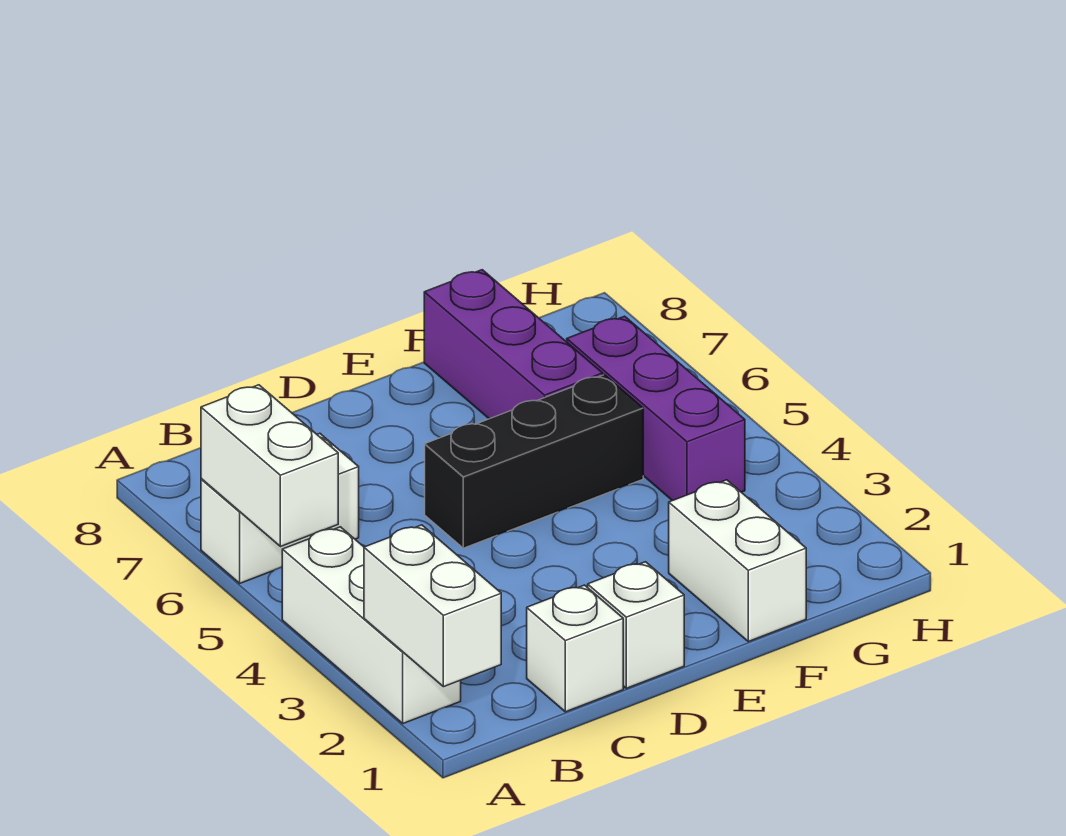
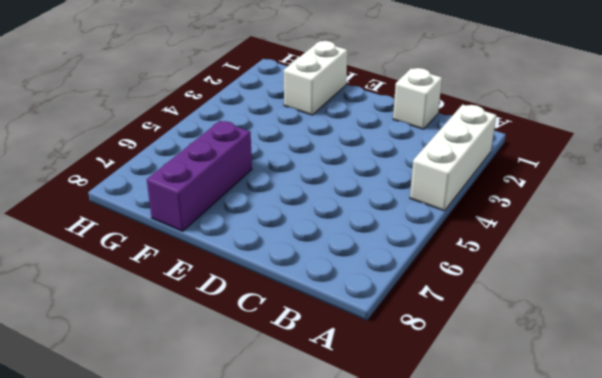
none -> white 1x2 brick [201,433,359,583]
none -> white 1x1 brick [588,562,684,688]

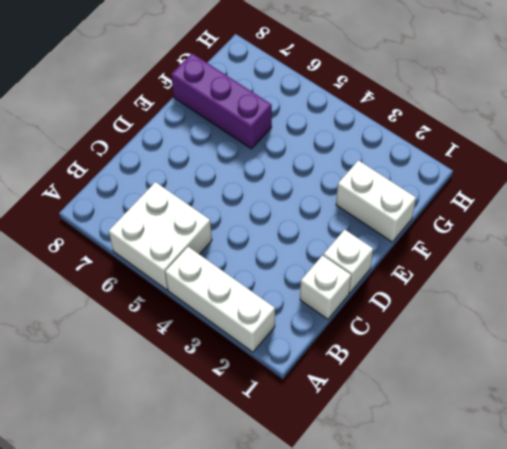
white 2x2 brick [109,182,212,290] -> white 1x2 brick [201,433,359,583]
none -> black 1x3 brick [425,375,643,548]
none -> purple 1x3 brick [567,316,745,501]

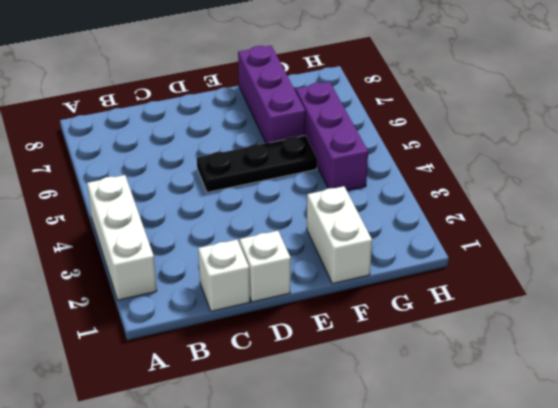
black 1x3 plate [197,136,317,192] -> black 1x3 brick [425,375,643,548]
none -> white 1x2 brick [201,433,359,583]
none -> white 1x2 brick [364,525,501,687]

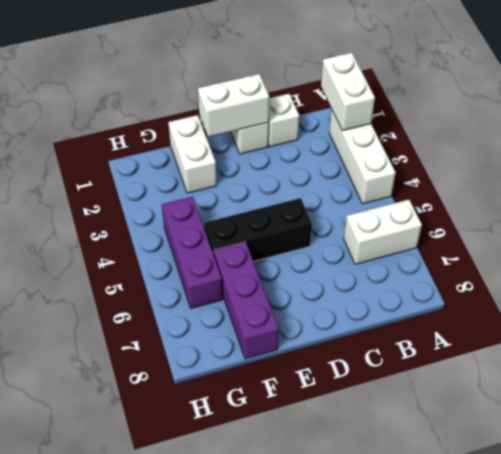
white 1x2 brick [198,74,269,137] -> white 1x2 brick turned to [201,385,338,547]

